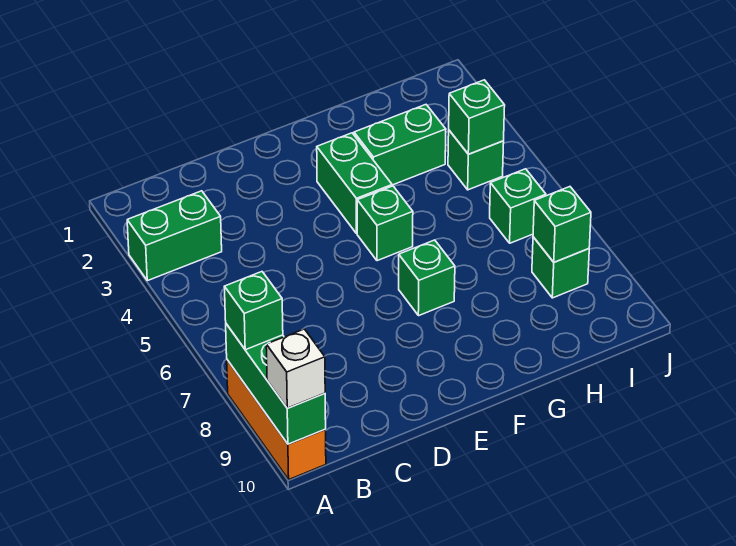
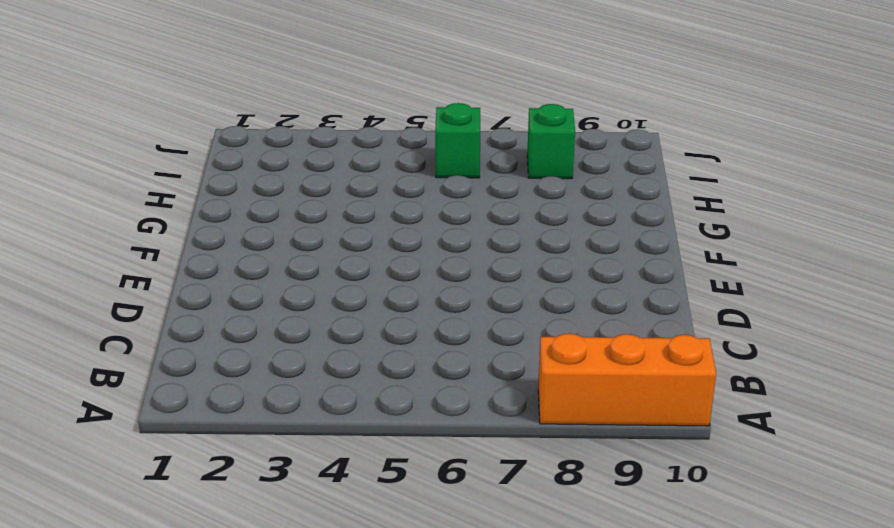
none -> green 1x2 brick [127,191,222,281]
none -> green 1x2 brick [317,133,392,234]
none -> green 1x1 brick [357,186,413,261]

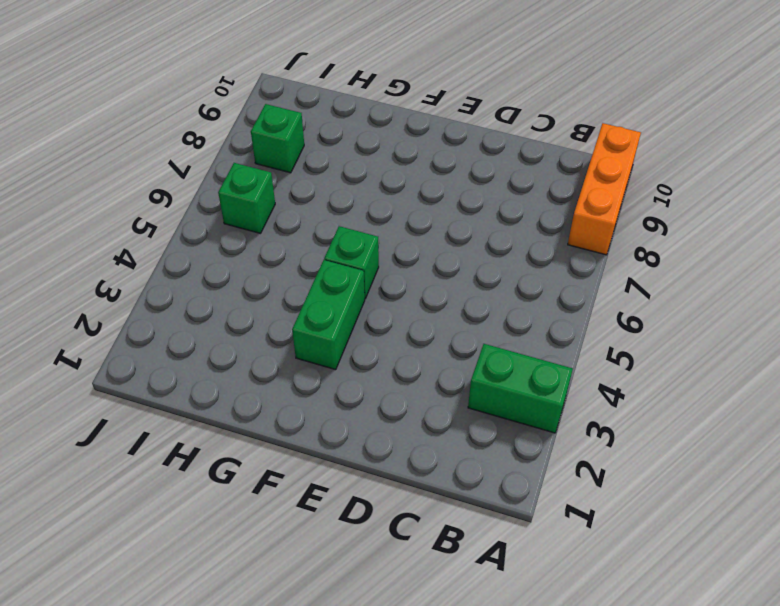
none -> green 1x1 brick [399,240,455,316]
none -> green 1x2 brick [354,105,446,185]
none -> green 1x1 brick [448,130,504,190]

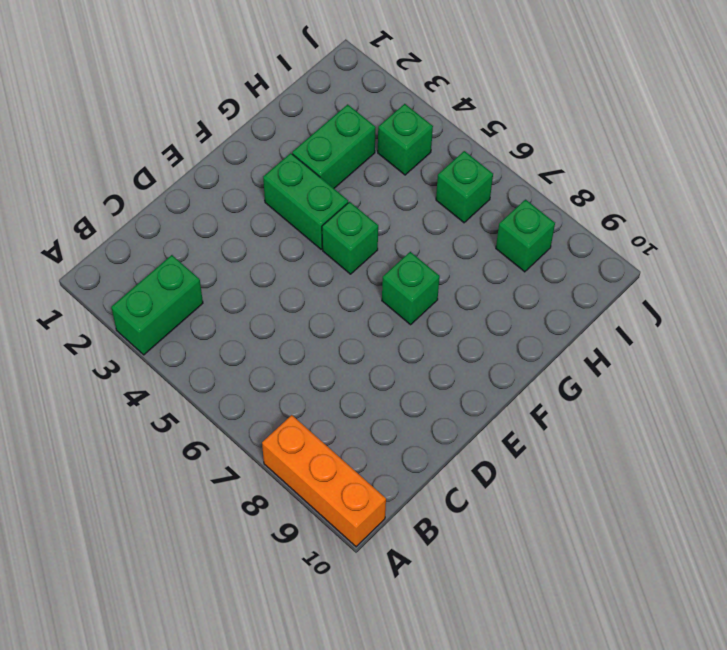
none -> green 1x3 brick [226,324,326,444]
none -> green 1x1 brick [449,80,505,154]
none -> green 1x1 brick [533,187,591,262]

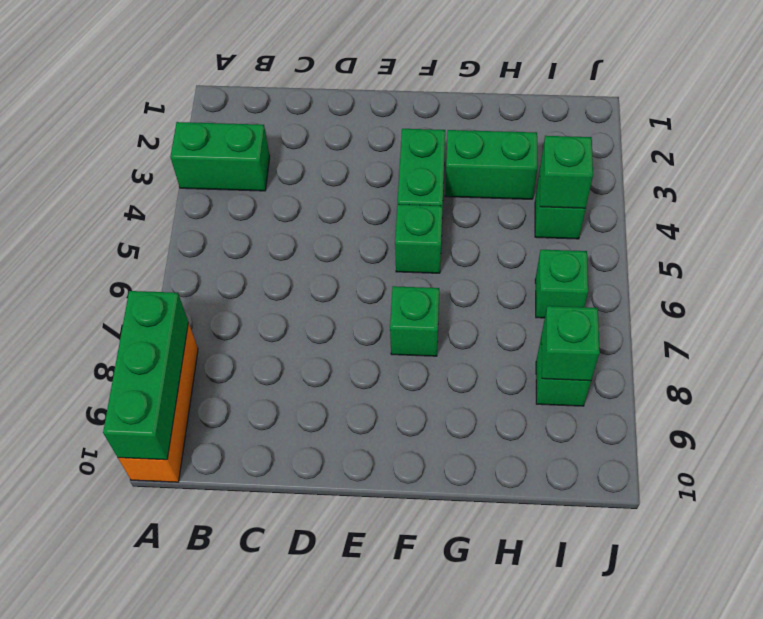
none -> green 1x1 brick [224,272,283,350]
none -> white 1x1 brick [266,329,325,408]

